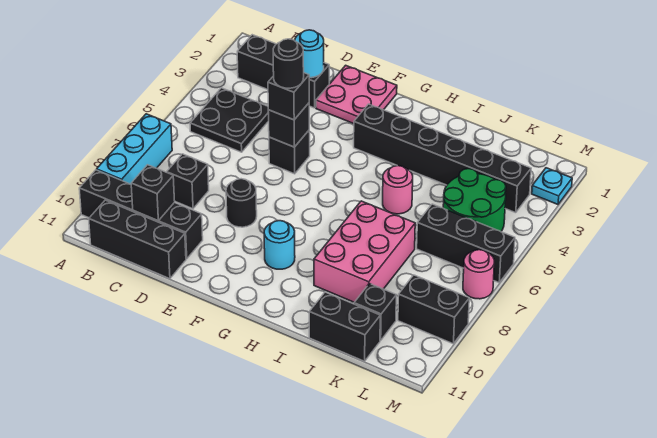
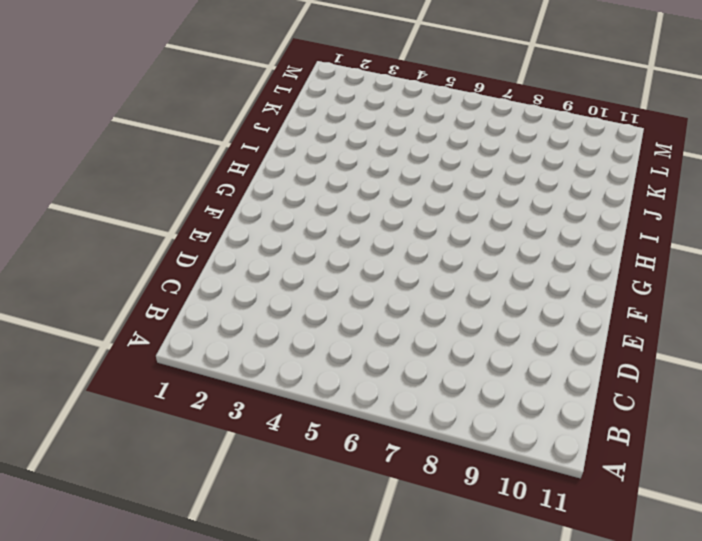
none -> cyan 1x3 brick [97,114,172,184]
none -> black 1x4 brick [79,170,203,259]
none -> black 1x3 brick [237,35,329,108]

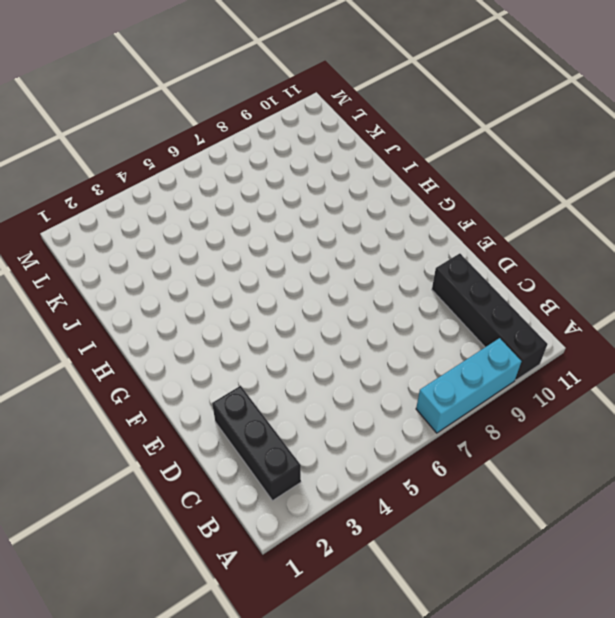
none -> black 2x2 plate [190,88,269,152]
none -> black 1x3 brick [89,200,186,279]
none -> black 1x1 brick [167,154,209,209]

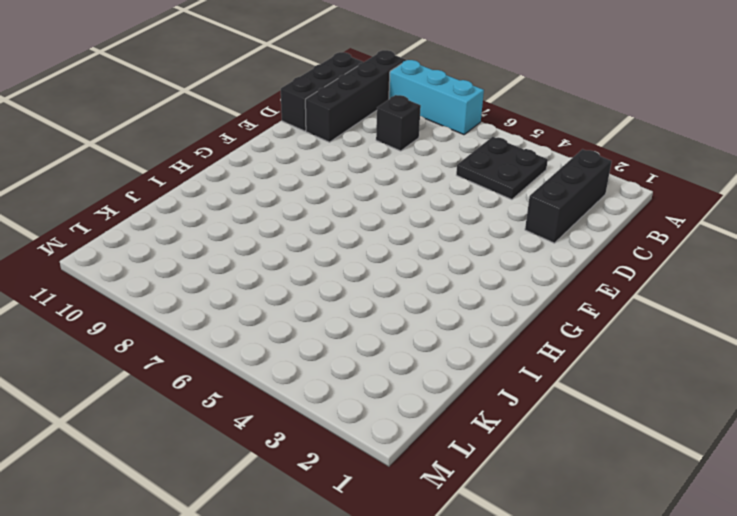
none -> pink 2x2 plate [316,65,397,124]
none -> black 1x1 brick [269,131,310,174]
none -> black 1x1 round brick [226,179,257,227]

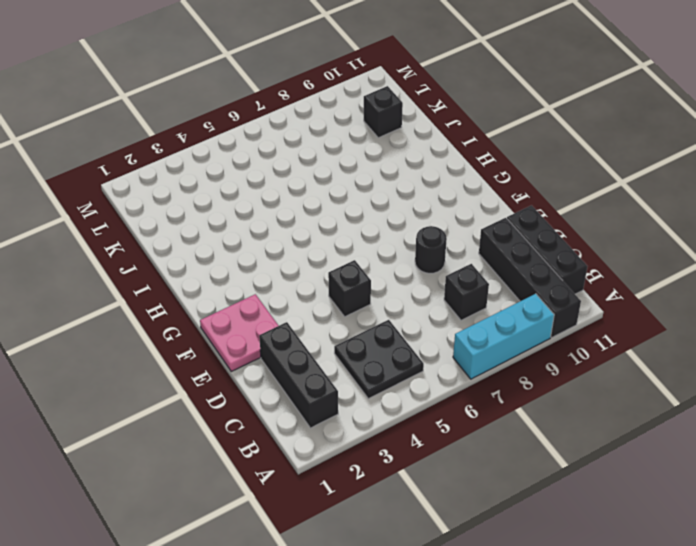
none -> black 1x6 brick [354,104,531,213]
none -> cyan 1x1 round brick [264,221,295,269]
none -> pink 1x1 round brick [383,166,413,214]

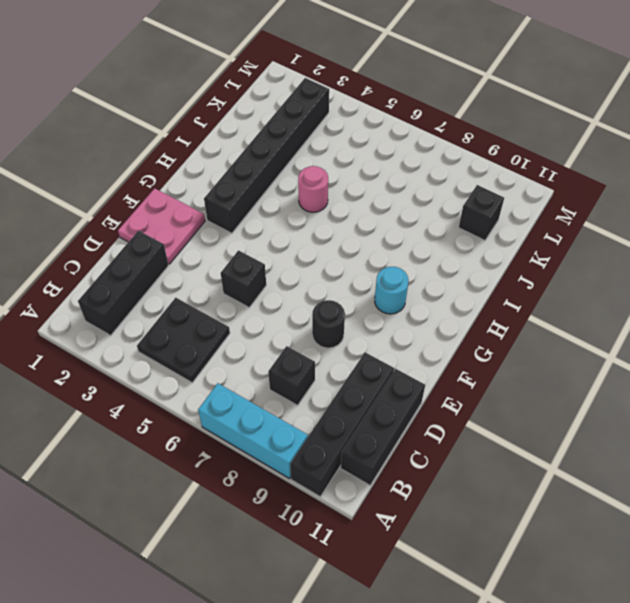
none -> pink 2x3 brick [314,201,415,302]
none -> black 1x2 brick [309,292,380,361]
none -> green 2x2 round brick [443,169,506,232]

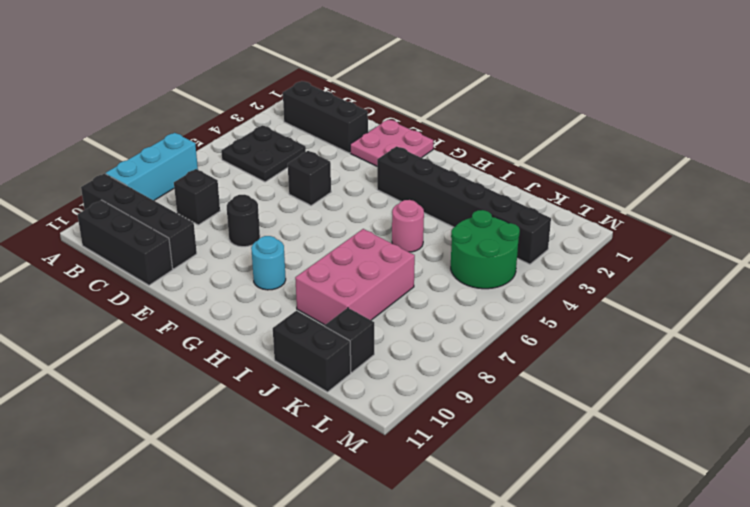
none -> black 1x3 brick [417,204,515,283]
none -> black 1x2 brick [398,275,469,344]
none -> cyan 1x1 plate [532,168,572,204]

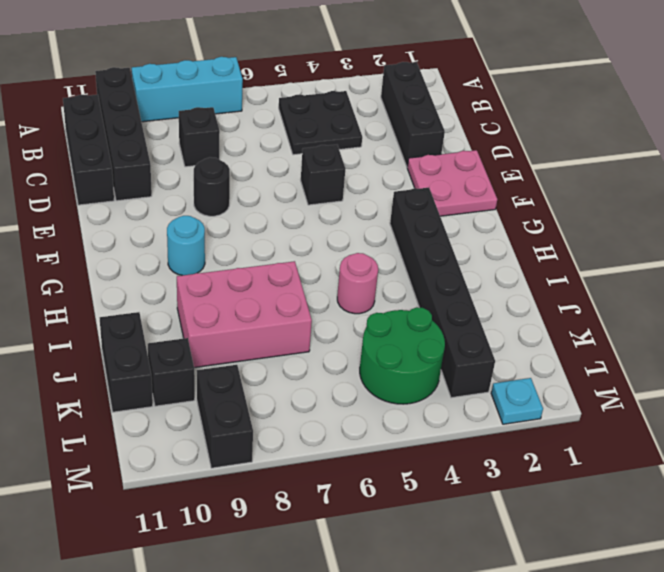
none -> black 1x3 brick [417,204,515,283]
none -> pink 1x1 round brick [463,250,494,299]
none -> black 1x1 brick [131,165,175,221]

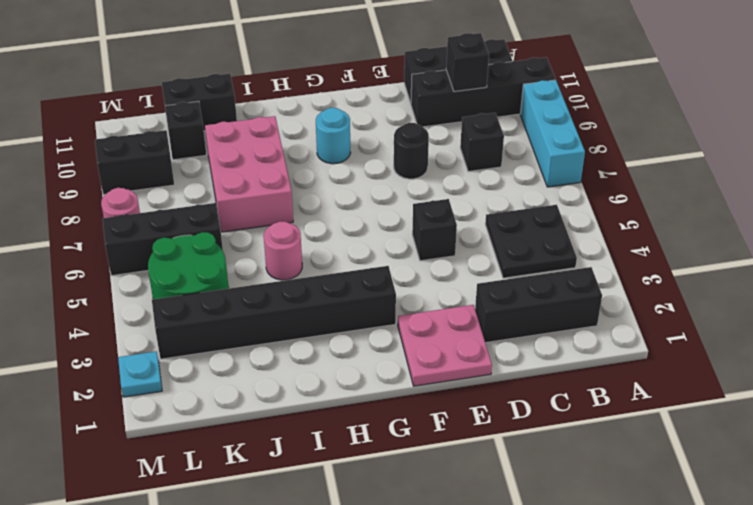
none -> cyan 1x1 round brick [295,30,324,78]
none -> black 1x1 brick [268,103,309,147]
none -> black 1x1 brick [268,73,309,120]

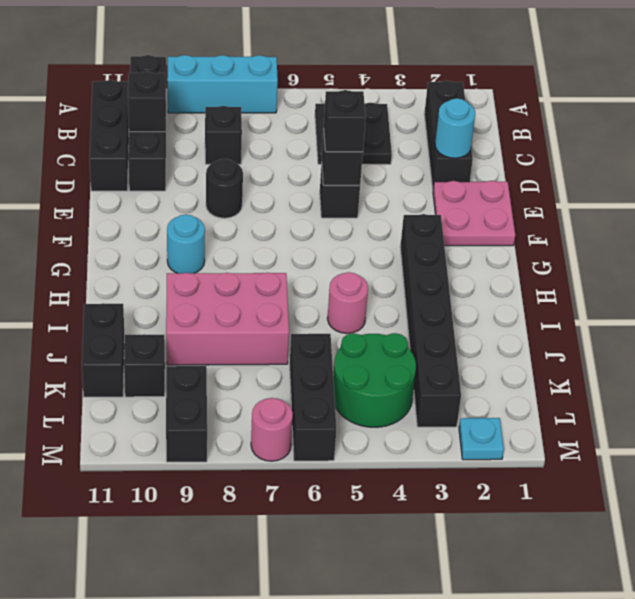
none -> black 1x1 round brick [273,39,304,88]

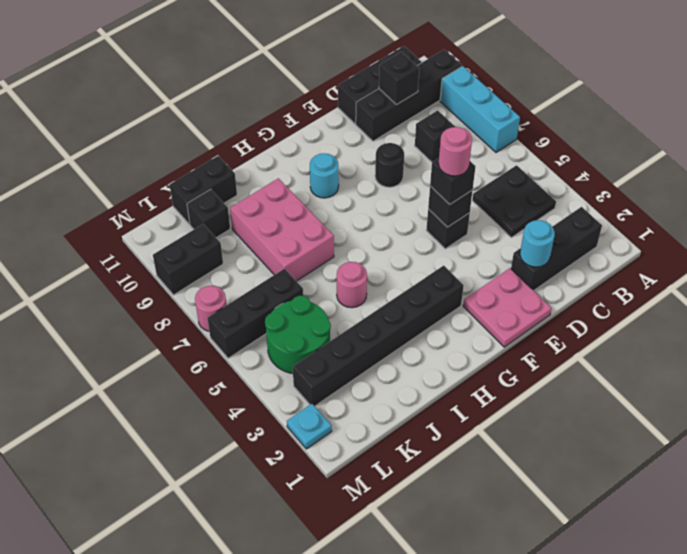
pink 1x1 round brick [438,127,472,176] -> black 1x1 round brick [273,39,304,88]

